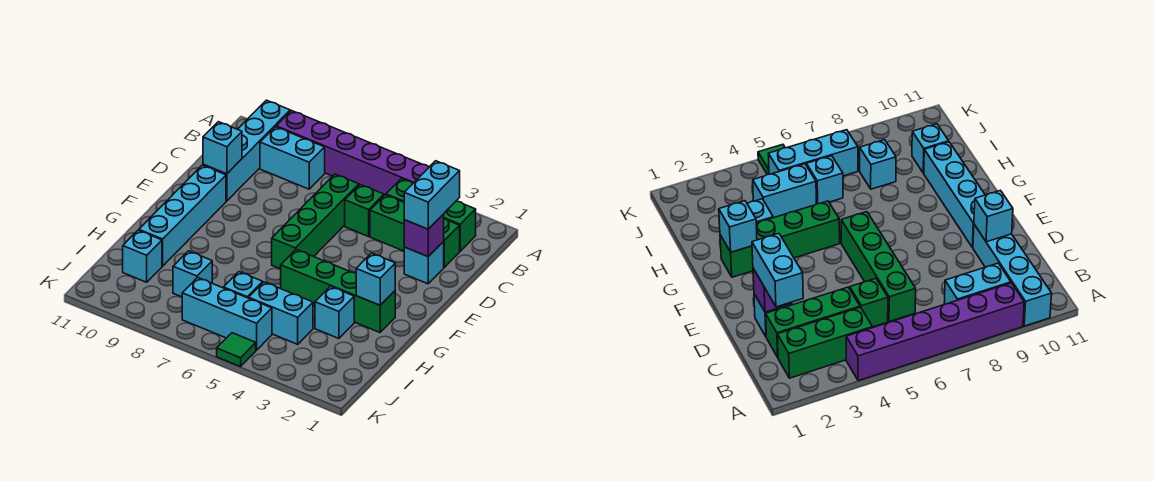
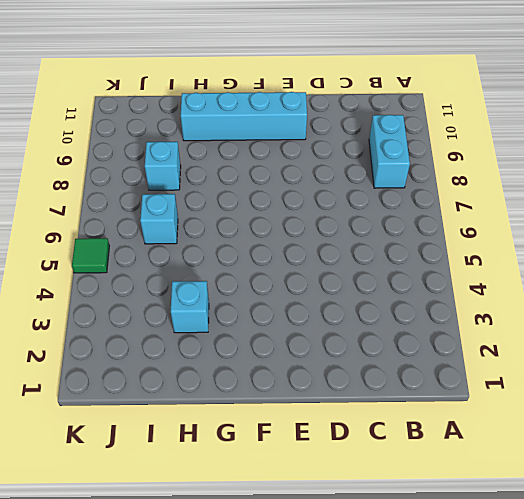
none -> purple 1x6 brick [276,111,429,195]
none -> cyan 1x4 brick [203,100,290,201]
none -> green 1x3 brick [386,179,476,251]

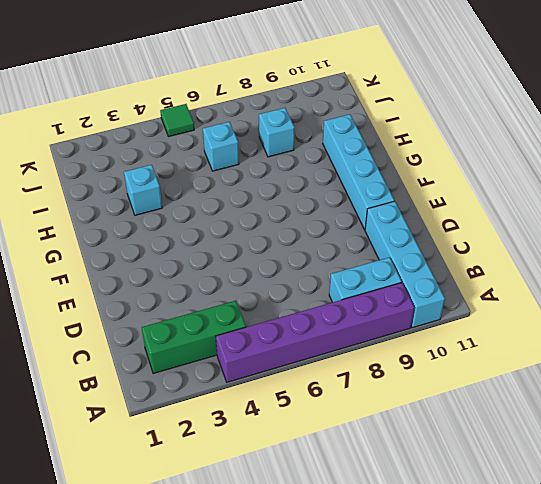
none -> green 1x3 brick [370,195,460,267]
none -> green 1x1 brick [345,185,384,236]
none -> green 1x4 brick [272,174,359,269]

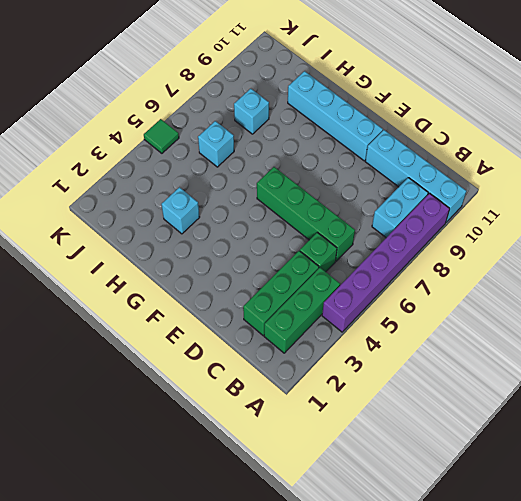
none -> cyan 1x1 brick [404,241,444,284]
none -> green 1x4 brick [281,250,395,332]
none -> cyan 1x2 brick [249,282,313,344]

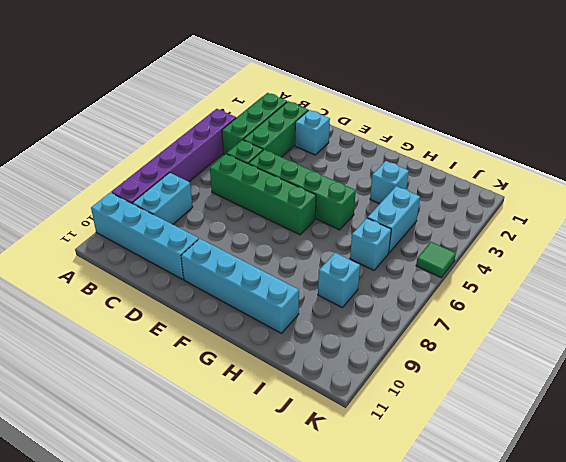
green 1x4 brick [249,150,356,230] -> green 1x4 brick turned to [281,250,395,332]
none -> cyan 1x1 brick [123,230,162,282]
none -> cyan 1x3 brick [182,278,272,350]
none -> purple 1x1 brick [404,214,444,256]

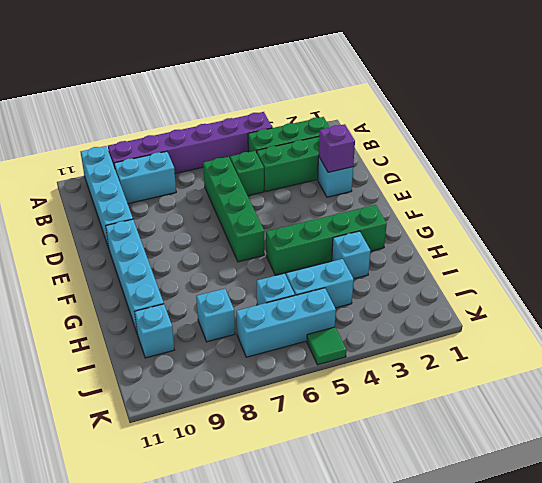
none -> cyan 1x1 brick [203,122,242,174]
none -> cyan 1x1 brick [356,253,395,305]
none -> cyan 1x2 brick [404,161,460,229]

